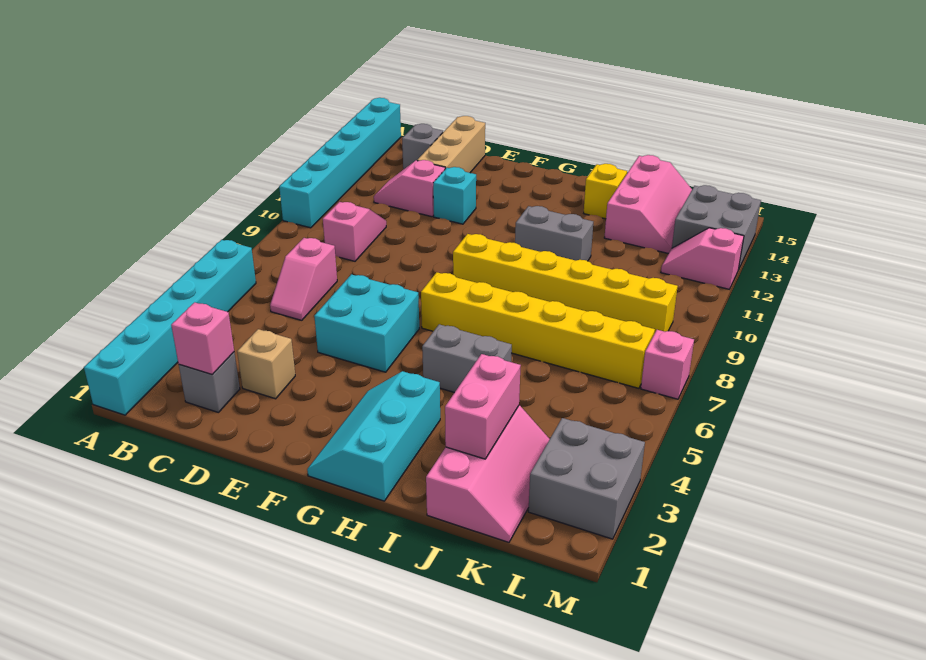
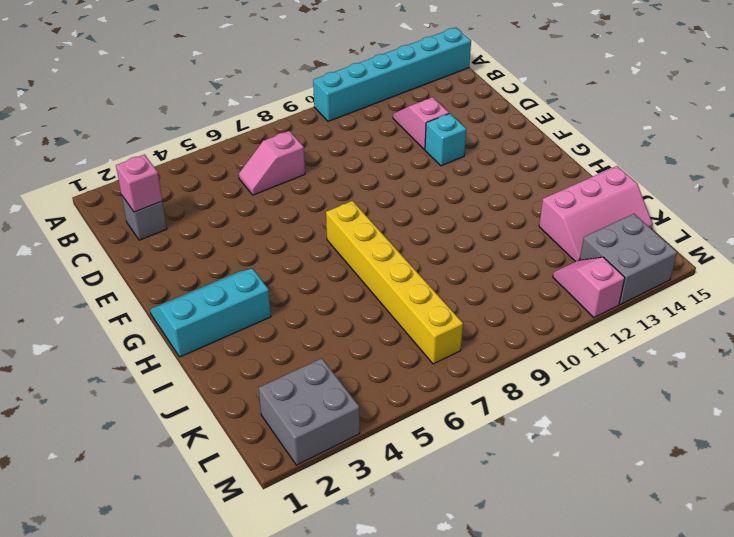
none -> cyan 1x6 brick [84,240,256,415]
none -> pink 1x2 slope [323,202,386,261]
none -> grey 1x1 brick [402,124,443,170]

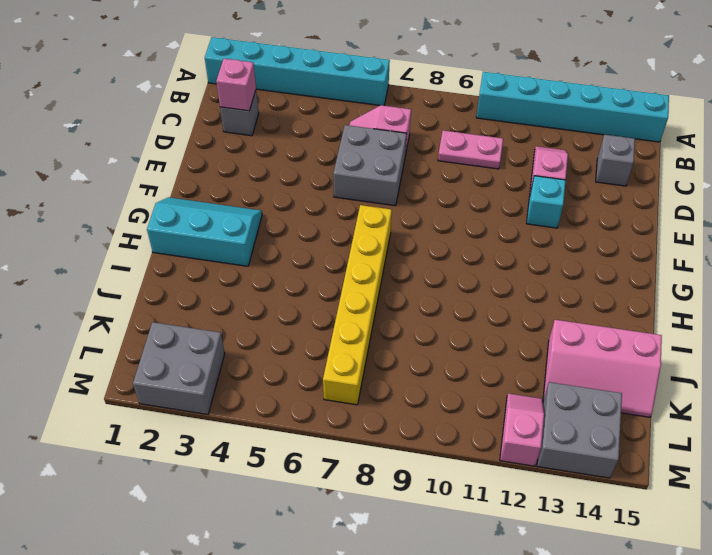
pink 1x2 plate [438,130,503,169] -> pink 1x2 slope [323,202,386,261]
grey 2x2 brick [333,125,407,206] -> cyan 2x2 brick [314,274,419,372]
none -> tan 1x1 brick [237,329,295,399]
none -> tan 1x3 brick [417,116,485,173]
none -> yellow 1x6 brick [453,234,678,334]

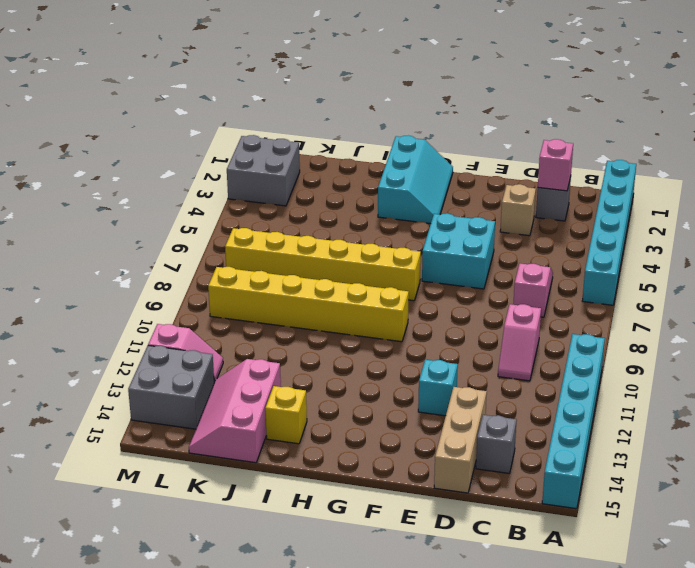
none -> pink 1x2 slope [374,160,445,217]
none -> grey 1x2 brick [422,324,512,393]
none -> grey 1x2 brick [515,206,593,261]

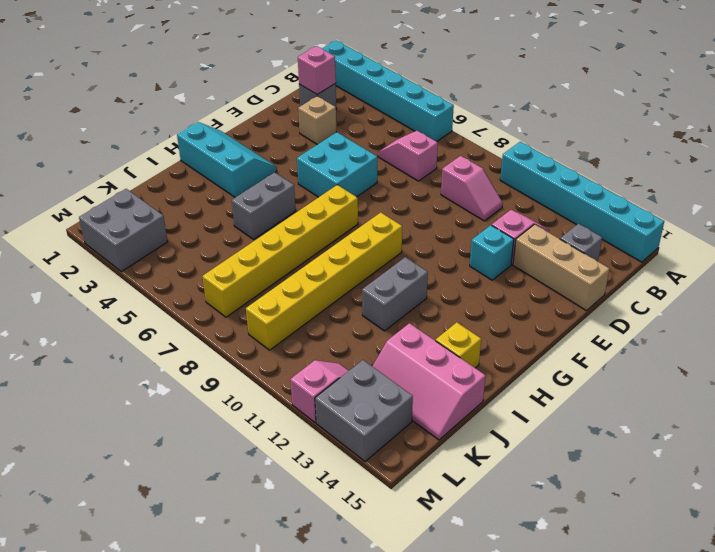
none -> pink 2x3 slope [426,405,550,542]
none -> pink 1x1 brick [641,330,694,399]
none -> pink 1x2 brick [445,354,521,459]

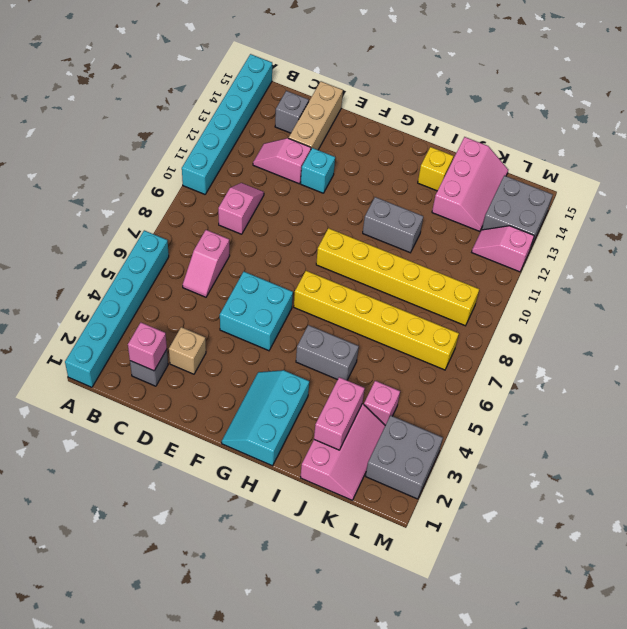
pink 1x1 brick [364,381,400,425] -> pink 1x1 brick moved to [641,330,694,399]

